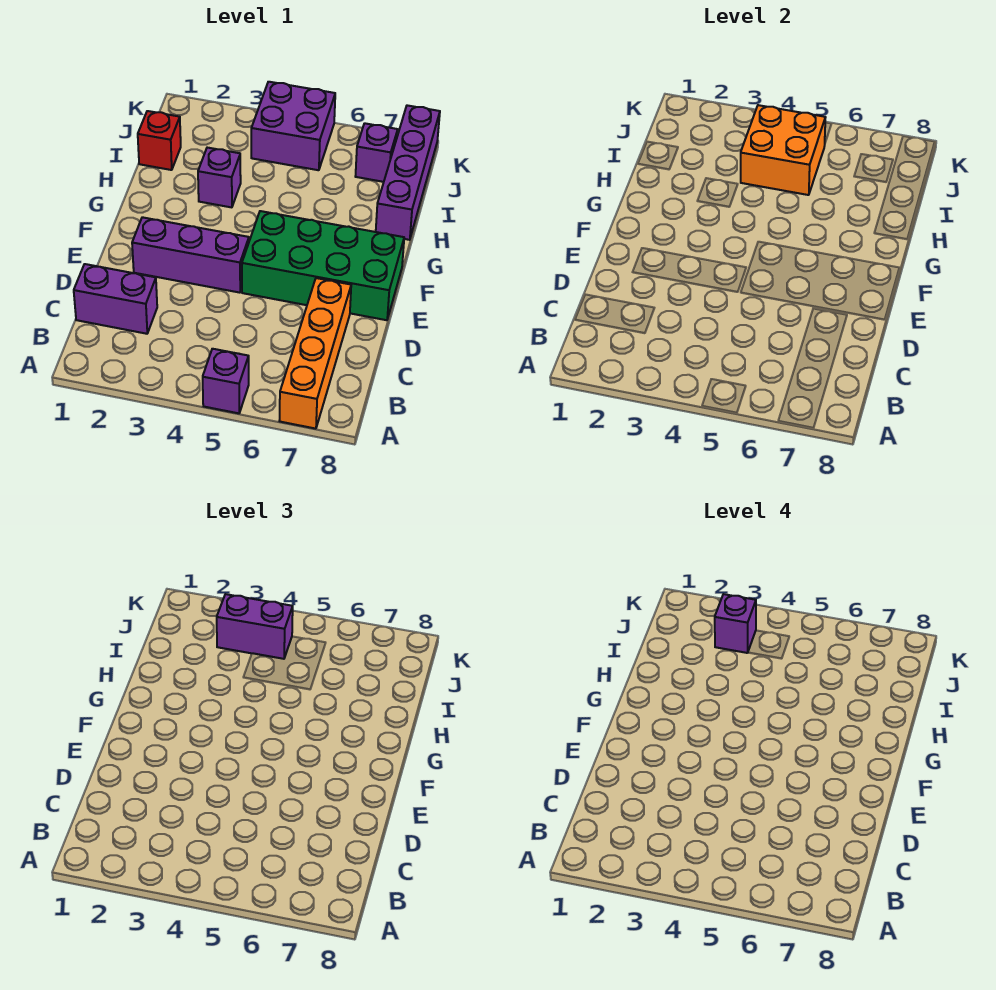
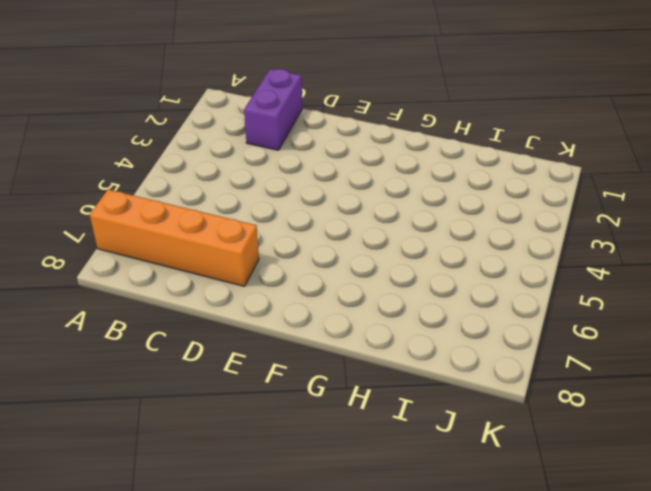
none -> purple 1x1 brick [203,349,249,413]
none -> purple 1x3 brick [132,217,249,293]
none -> green 2x4 brick [242,211,404,320]

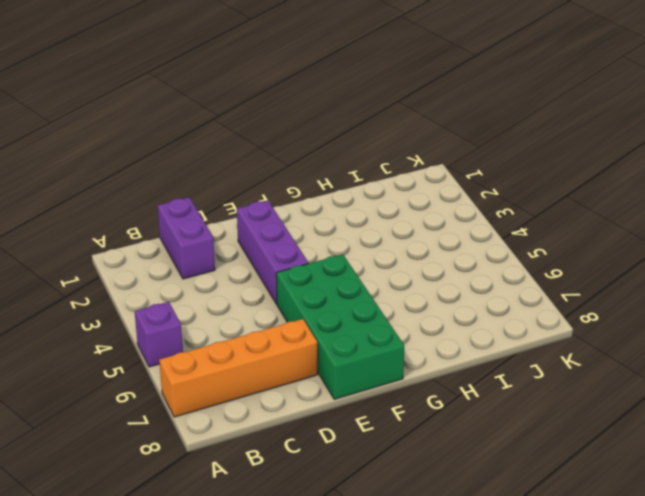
none -> purple 1x1 brick [198,148,241,207]
none -> purple 1x4 brick [376,105,440,240]
none -> red 1x1 brick [138,111,181,170]

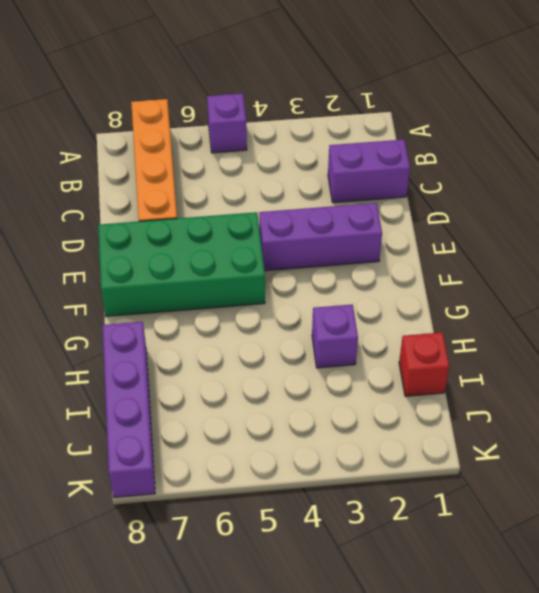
none -> purple 2x2 brick [251,82,335,170]
none -> purple 1x1 brick [355,123,398,182]
none -> orange 2x2 brick [741,105,826,195]

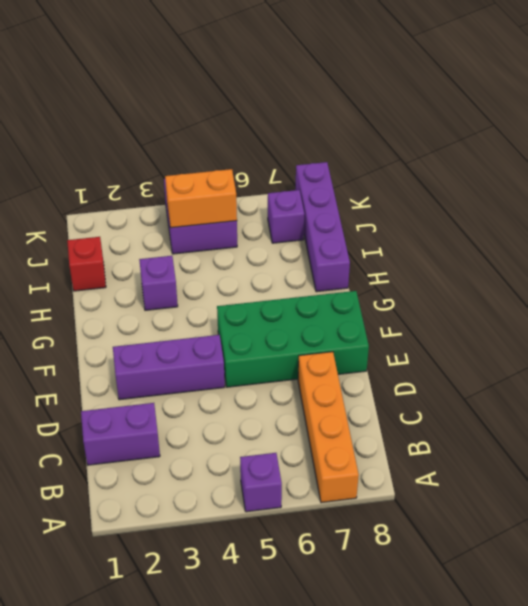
orange 1x2 brick [165,169,237,228] -> orange 2x2 brick [741,105,826,195]
none -> purple 1x2 brick [217,594,293,659]
none -> purple 1x1 brick [715,594,756,653]

